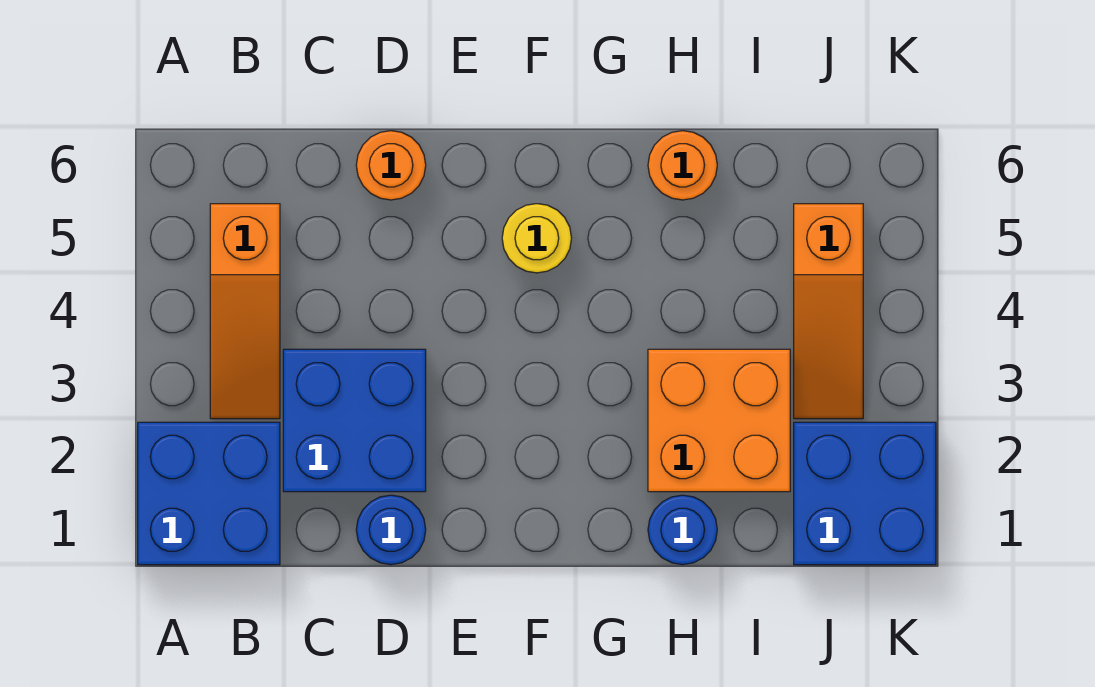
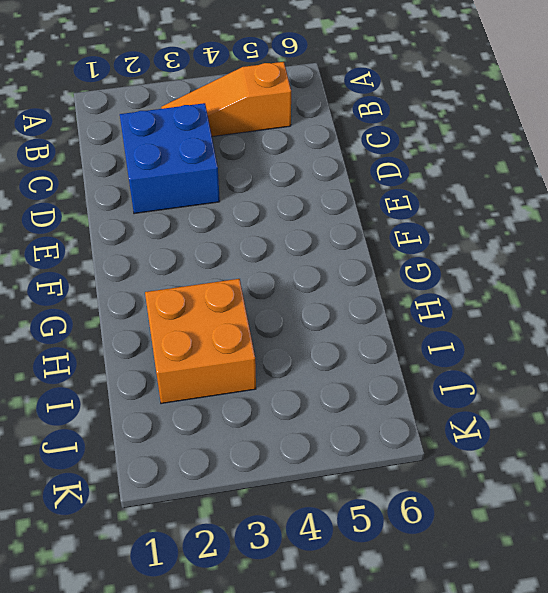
none -> blue 2x2 brick [138,422,280,565]
none -> blue 1x1 round brick [356,495,426,565]

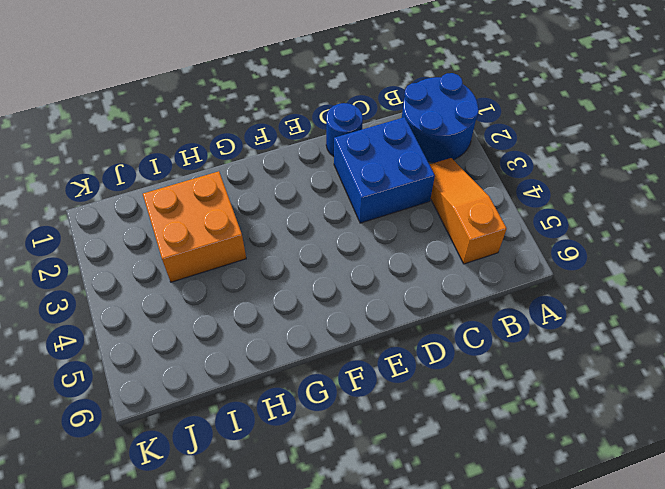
blue 2x2 round brick [402,73,479,163] -> blue 2x2 brick [138,422,280,565]
none -> orange 1x1 round brick [356,131,426,200]
none -> yellow 1x1 round brick [502,204,572,273]

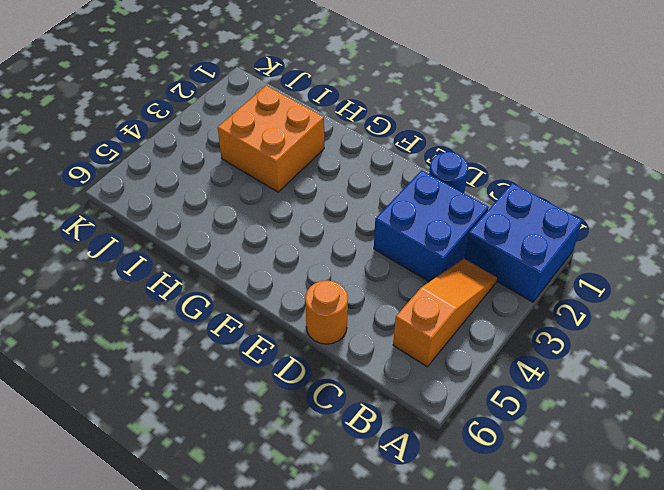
none -> yellow 1x1 round brick [502,204,572,273]
none -> blue 1x1 round brick [648,495,717,565]

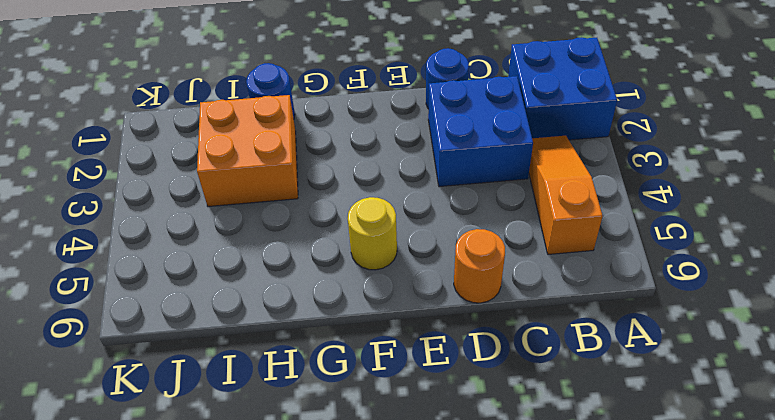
none -> orange 1x1 round brick [648,131,717,200]
none -> blue 2x2 brick [794,422,936,565]

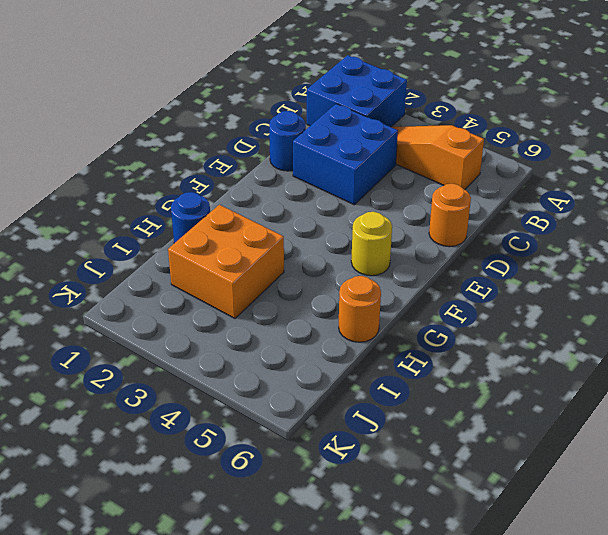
none -> blue 2x2 brick [794,422,936,565]
none -> orange 1x3 slope [794,204,863,419]

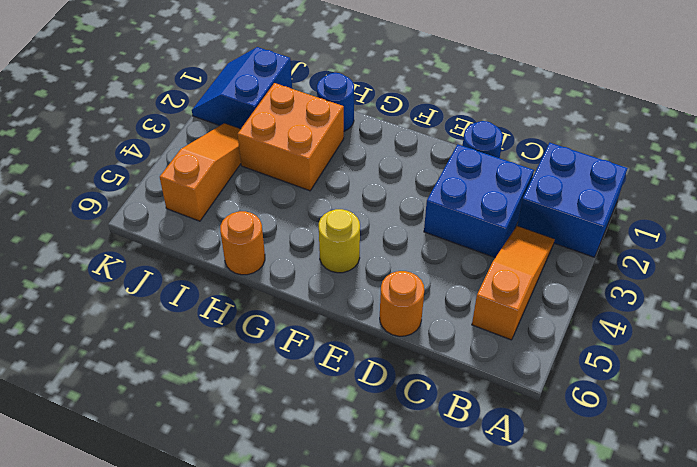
blue 2x2 slope [192,47,292,129] -> blue 2x2 brick [794,422,936,565]

